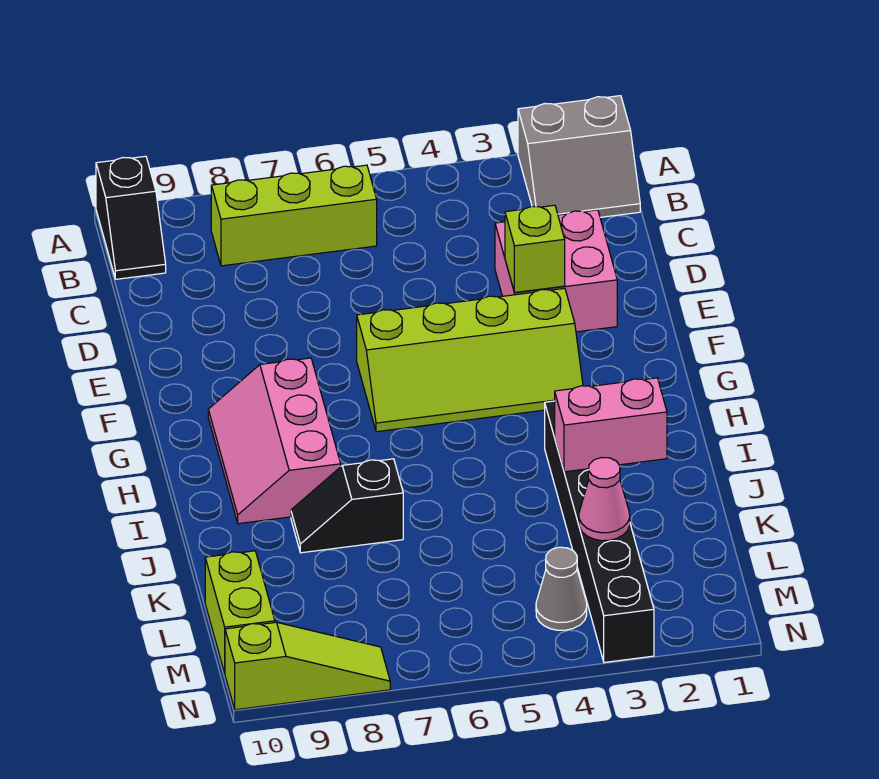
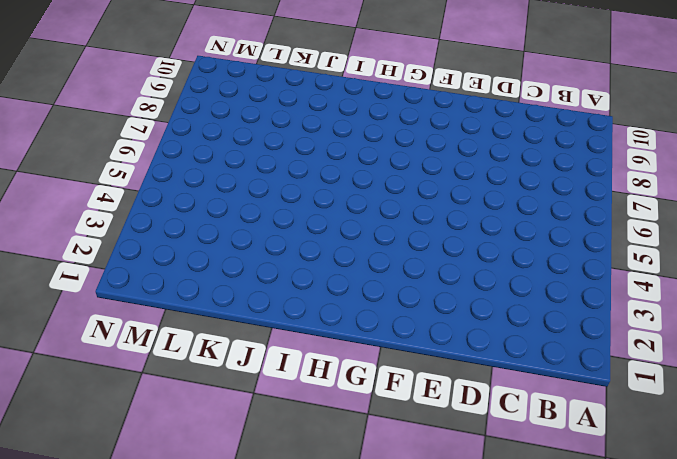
none -> grey 2x2 slope [518,96,640,217]
none -> black 1x2 slope [96,156,166,279]
none -> lime 1x3 brick [211,165,377,266]

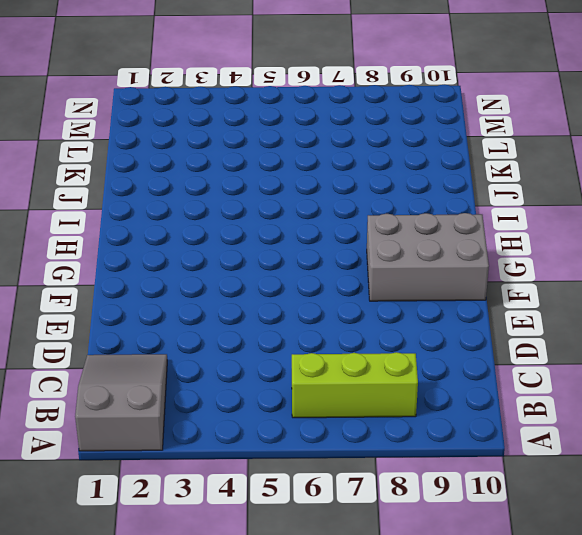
grey 2x3 slope [75,354,167,451] -> grey 2x2 slope [518,96,640,217]
grey 2x3 brick [367,213,489,301] -> pink 2x3 slope [208,358,341,524]
none -> black 1x2 slope [96,156,166,279]
none -> pink 2x2 brick [495,210,617,332]
none -> lime 2x4 slope [357,288,583,432]

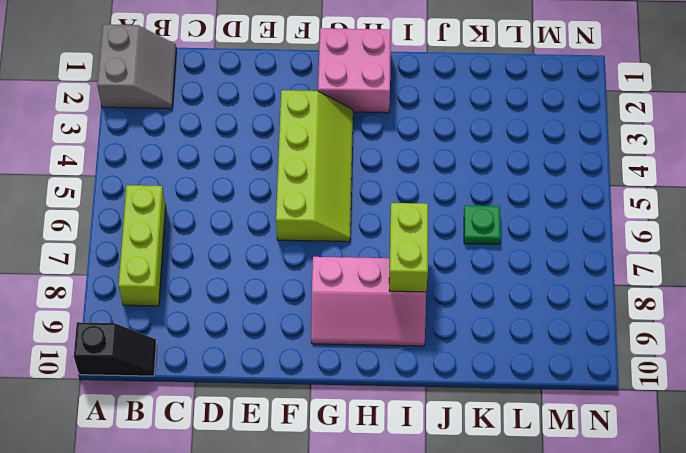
pink 2x2 brick [318,28,391,113] -> pink 2x2 brick moved to [495,210,617,332]
lime 1x2 brick [389,203,428,292] -> lime 1x2 brick turned to [205,551,275,673]
green 1x1 plate [464,206,501,244] -> none
none -> black 1x6 brick [545,401,654,662]
none -> black 1x2 slope [291,459,403,553]
none -> grey 1x1 cone [536,547,587,630]

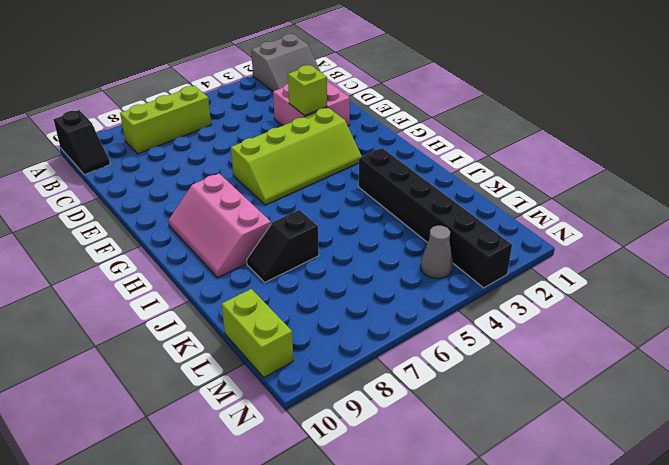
none -> lime 1x3 slope [225,622,390,710]
none -> pink 1x2 brick [555,378,667,472]
none -> pink 1x1 cone [579,458,630,541]

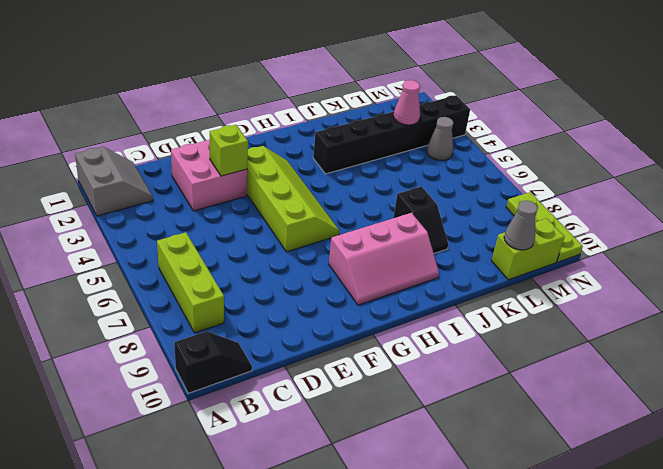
grey 1x1 cone [504,201,538,250] -> none
lime 1x3 plate [506,192,583,262] -> lime 1x3 slope [225,622,390,710]
none -> pink 1x2 brick [555,378,667,472]

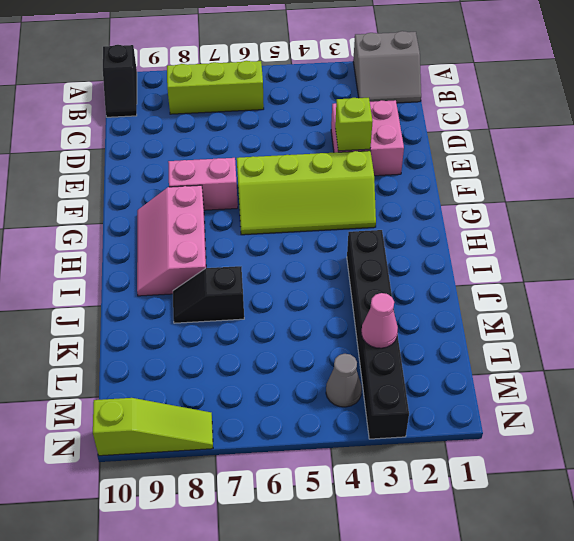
pink 1x2 brick [168,158,238,210] -> pink 1x2 brick moved to [555,378,667,472]
none -> lime 1x2 brick [205,551,275,673]

